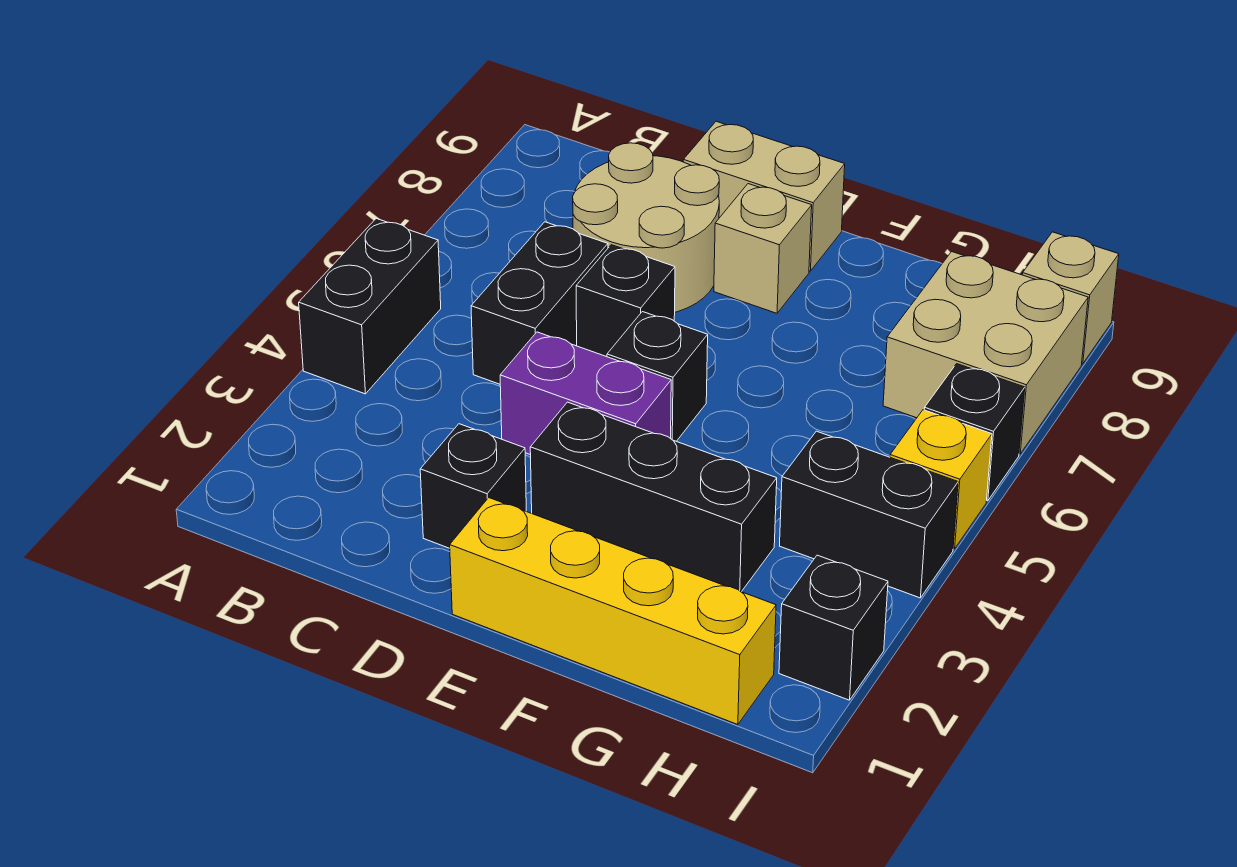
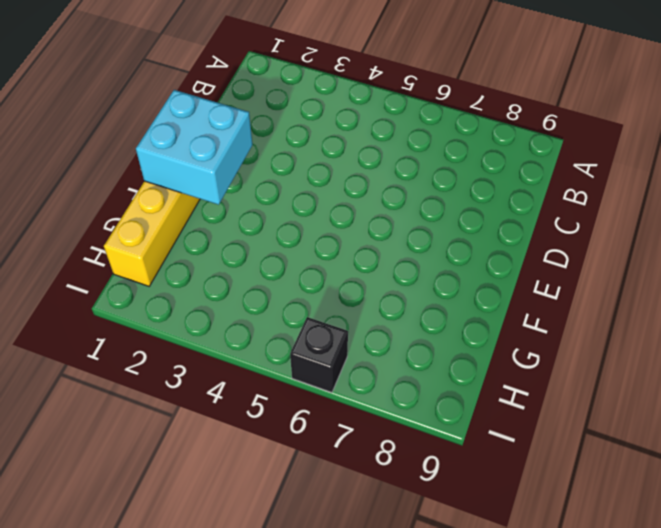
cyan 2x2 brick [136,90,253,205] -> none
none -> black 1x2 brick [299,218,441,394]
none -> black 1x2 brick [471,222,608,384]
none -> tan 2x2 round brick [573,143,719,312]

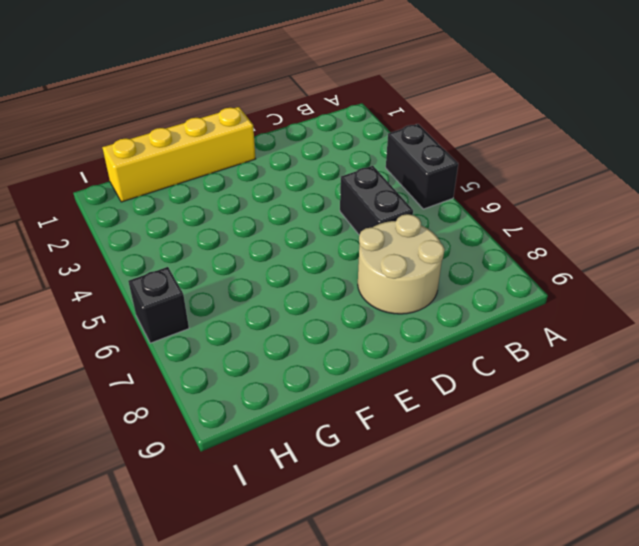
none -> black 1x1 brick [420,424,526,548]
none -> purple 1x2 brick [500,332,671,455]
none -> black 1x1 brick [576,245,675,357]

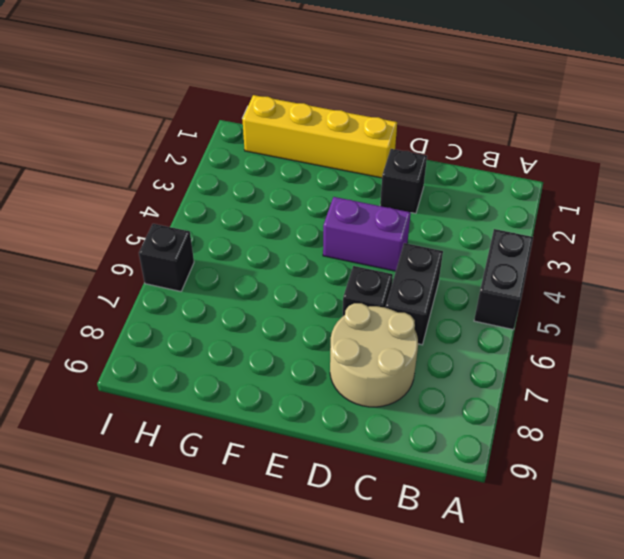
none -> tan 1x2 brick [683,121,845,271]
none -> black 1x3 brick [530,402,777,592]
none -> black 1x1 brick [607,312,708,441]

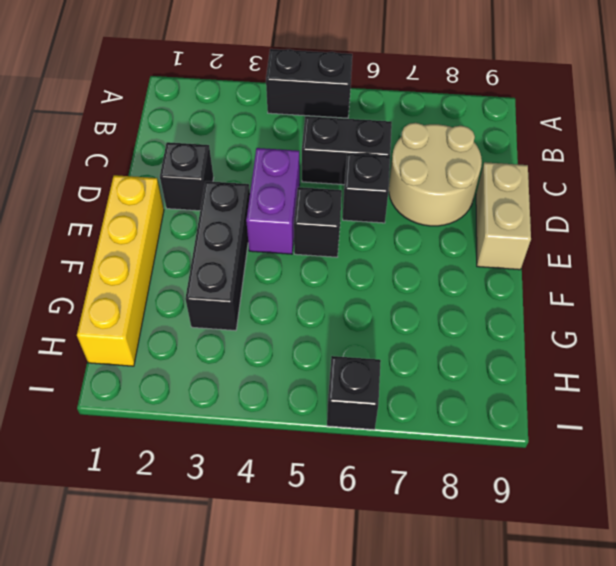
none -> tan 1x1 brick [714,184,812,313]
none -> black 1x2 brick [780,431,958,598]
none -> tan 2x2 brick [883,252,1088,454]

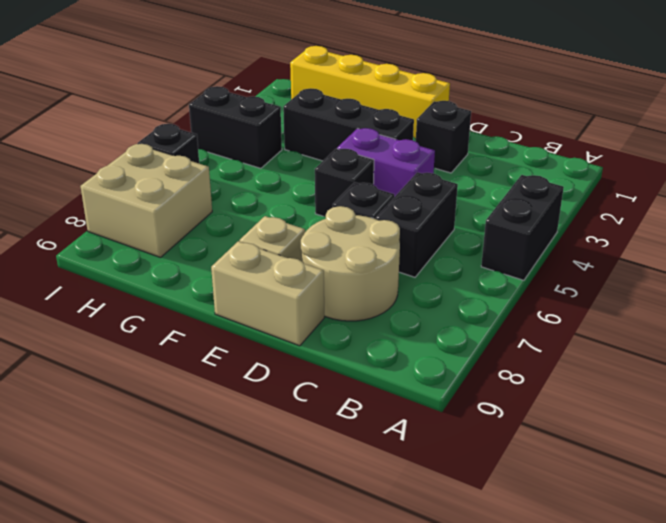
none -> black 1x1 brick [779,555,888,700]
none -> yellow 1x1 brick [890,410,992,549]
none -> tan 1x1 brick [1022,232,1119,364]

